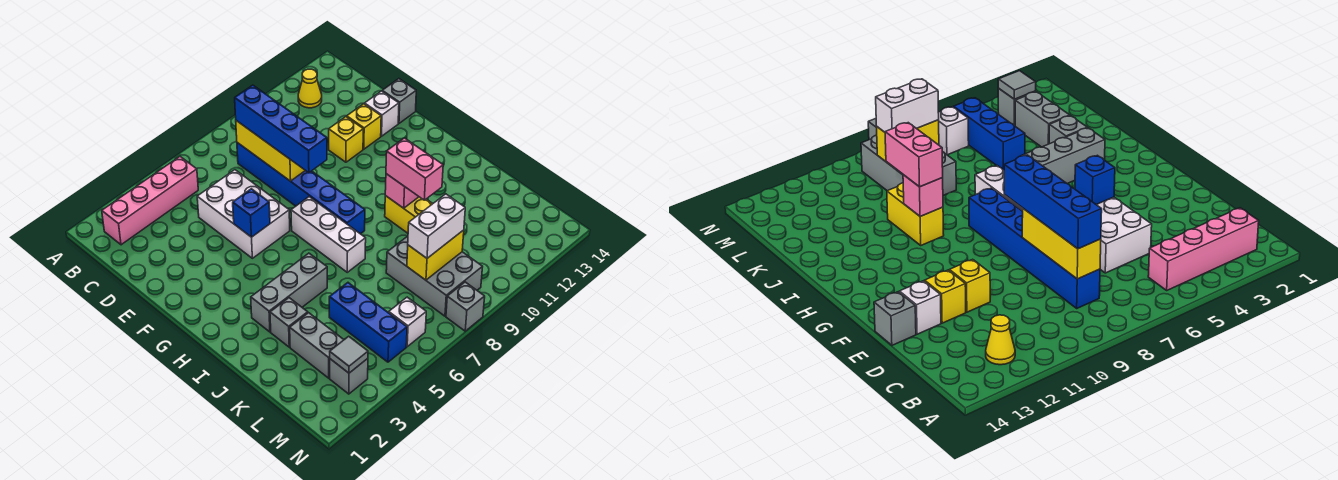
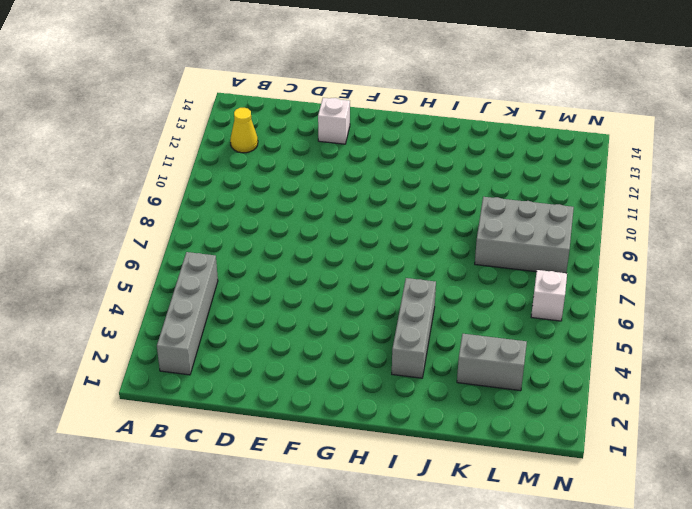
grey 1x4 brick [157,252,218,375] -> pink 1x4 brick [102,157,198,245]
none -> blue 1x6 brick [237,143,365,234]
none -> white 2x3 brick [197,170,290,258]
none -> yellow 1x1 brick [329,117,363,162]

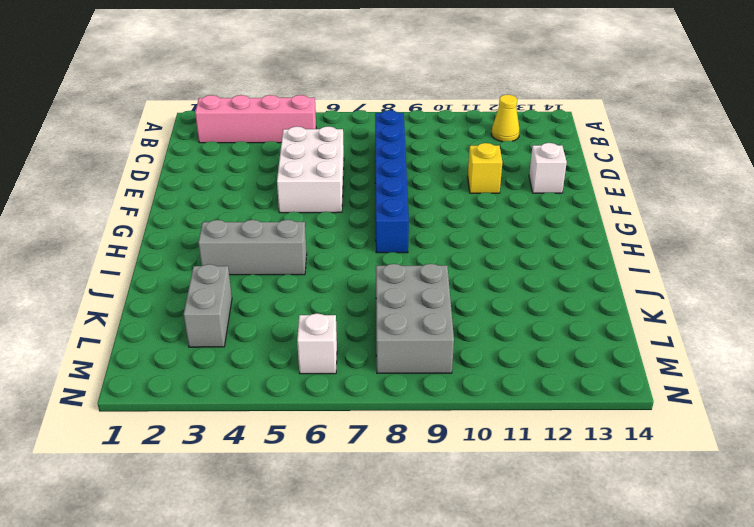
none -> yellow 1x1 brick [347,104,381,149]
none -> grey 1x1 brick [382,79,416,123]
none -> white 1x3 brick [291,197,366,272]

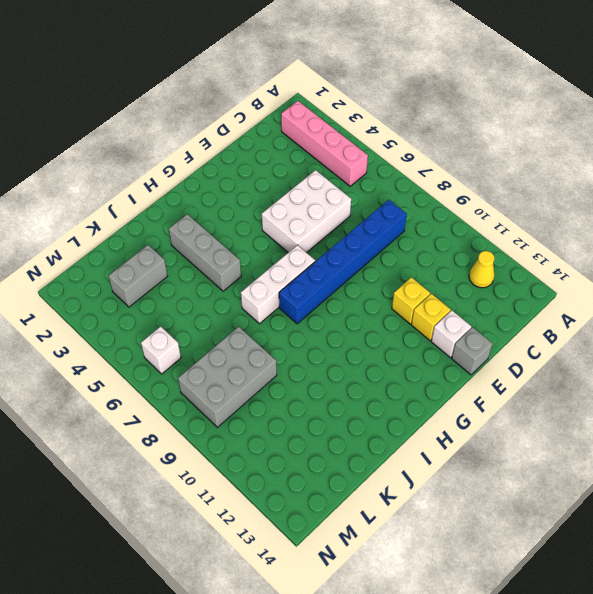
none -> yellow 1x2 brick [385,196,433,233]
none -> grey 1x1 brick [270,298,308,347]
none -> blue 1x3 brick [329,283,407,362]

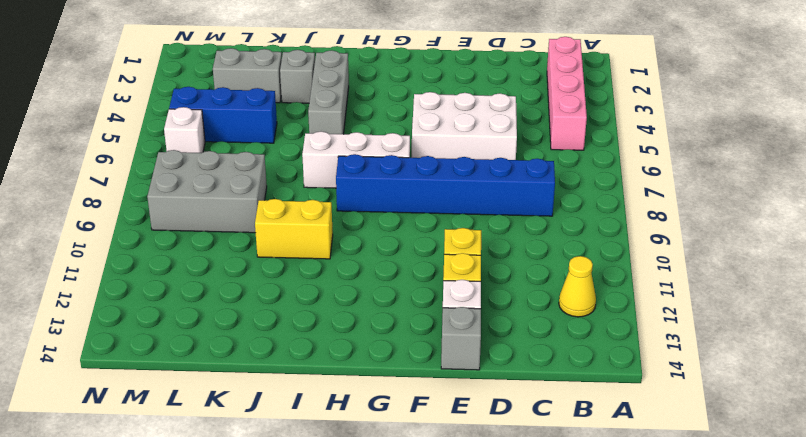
none -> grey 1x1 brick [330,359,368,394]
none -> grey 1x1 brick [446,282,485,331]
none -> yellow 1x3 brick [236,121,305,181]

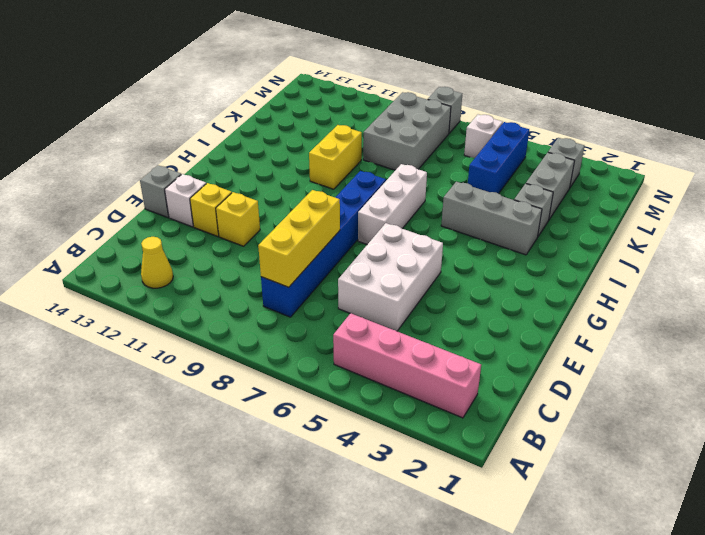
none -> blue 1x1 brick [233,189,270,237]
none -> pink 1x1 brick [385,174,419,208]
none -> yellow 1x2 brick [407,230,464,280]

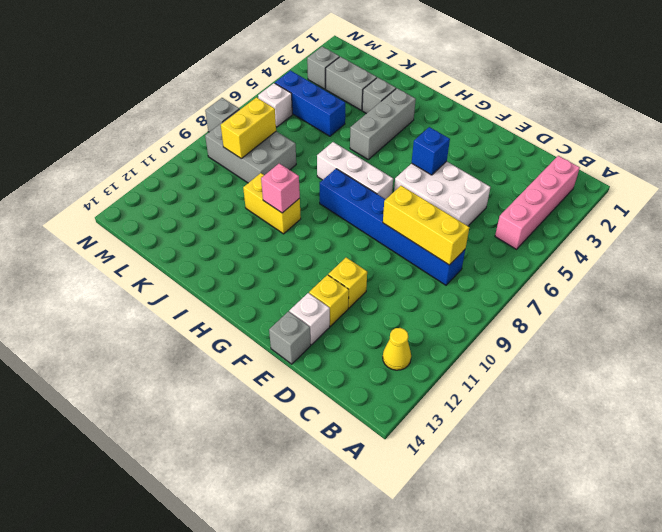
none -> grey 1x1 tile [330,336,368,373]
none -> blue 1x4 brick [235,85,327,173]
none -> pink 1x2 brick [386,138,443,200]

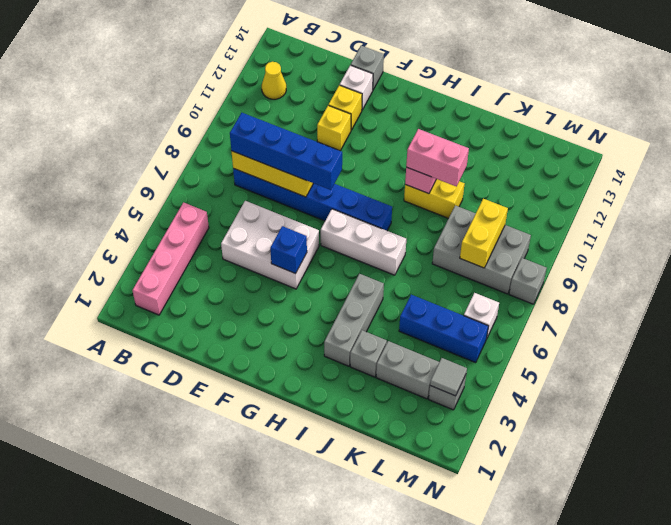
none -> white 1x2 brick [408,194,465,258]

